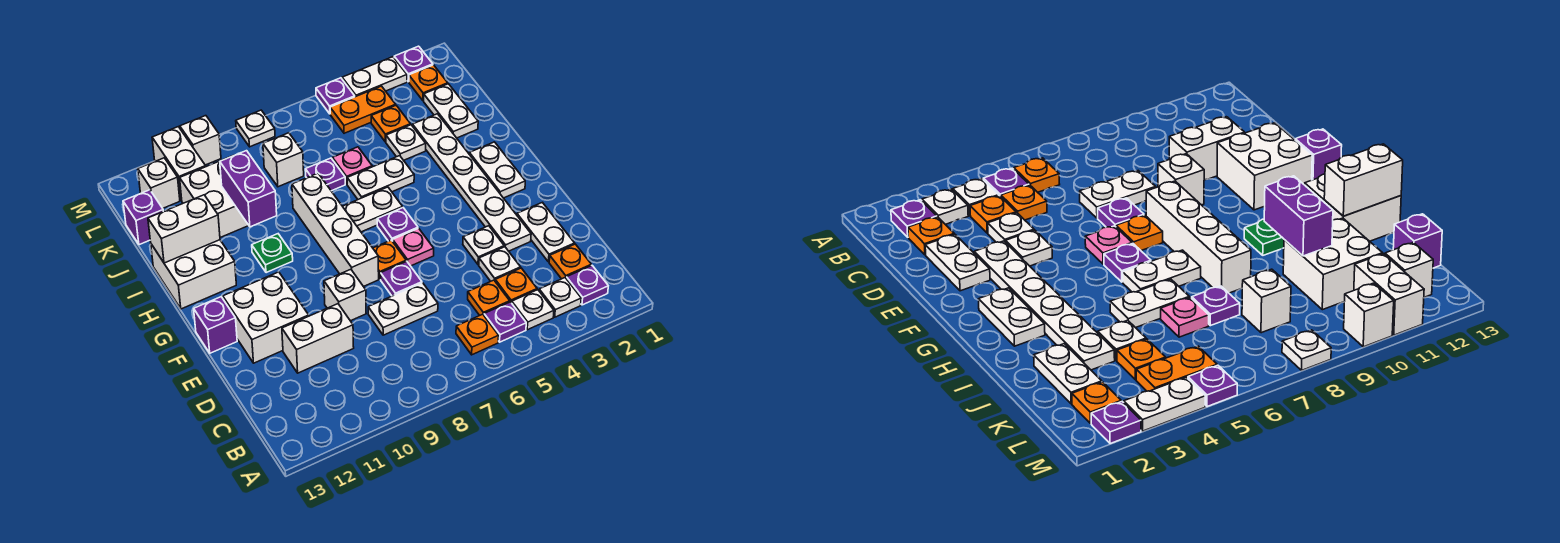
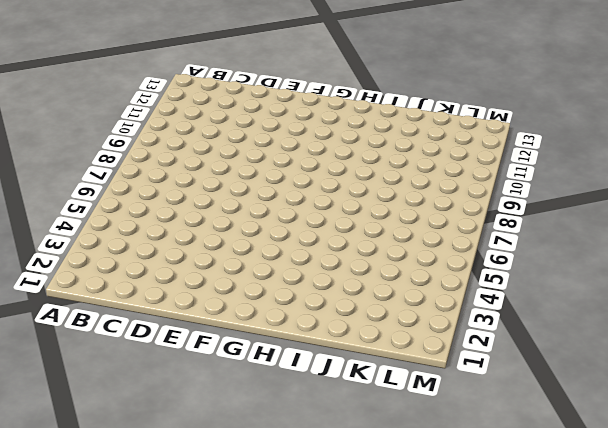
none -> purple 1x1 plate [566,265,608,305]
none -> white 1x1 plate [539,278,581,317]
none -> white 1x1 plate [512,290,554,330]
none -> purple 1x1 plate [484,302,526,342]

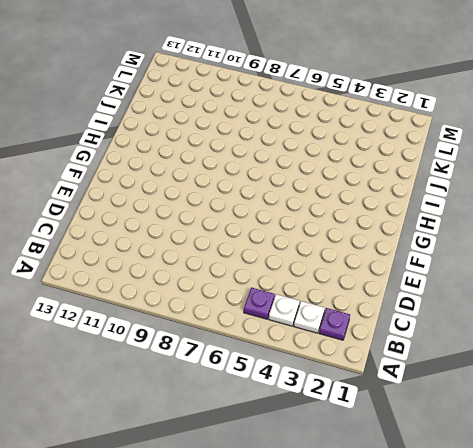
none -> orange 1x1 plate [456,314,499,355]
none -> orange 1x1 plate [549,244,591,279]
none -> orange 1x1 plate [495,268,537,303]
none -> orange 1x1 plate [468,280,510,315]

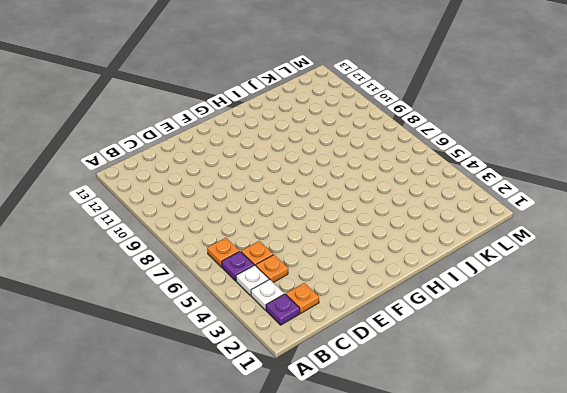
none -> white 1x2 plate [517,202,575,262]
none -> white 1x1 plate [479,247,521,281]
none -> white 1x2 plate [368,283,438,335]
none -> white 1x2 brick [282,304,354,373]

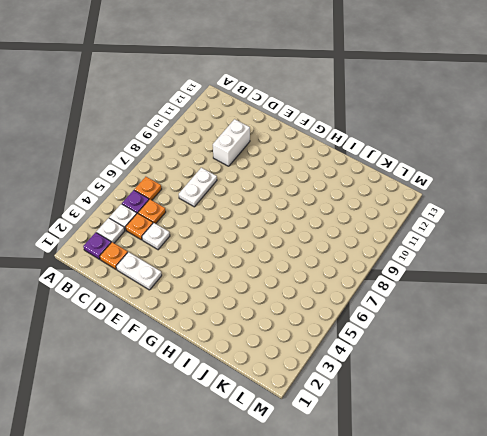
none -> white 1x6 plate [413,114,531,251]
none -> white 1x1 plate [463,226,504,265]
none -> purple 1x1 plate [381,261,422,296]
none -> white 1x1 brick [324,269,366,321]

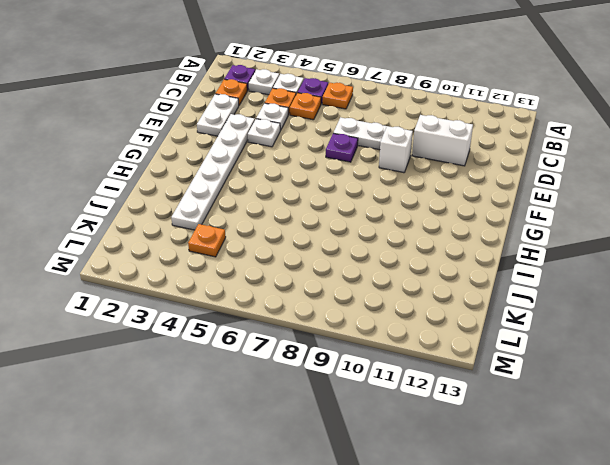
none -> white 2x2 brick [223,272,309,363]
none -> pink 1x1 plate [393,228,434,266]
none -> orange 1x1 plate [373,240,406,279]
none -> white 1x4 brick [292,173,379,287]

